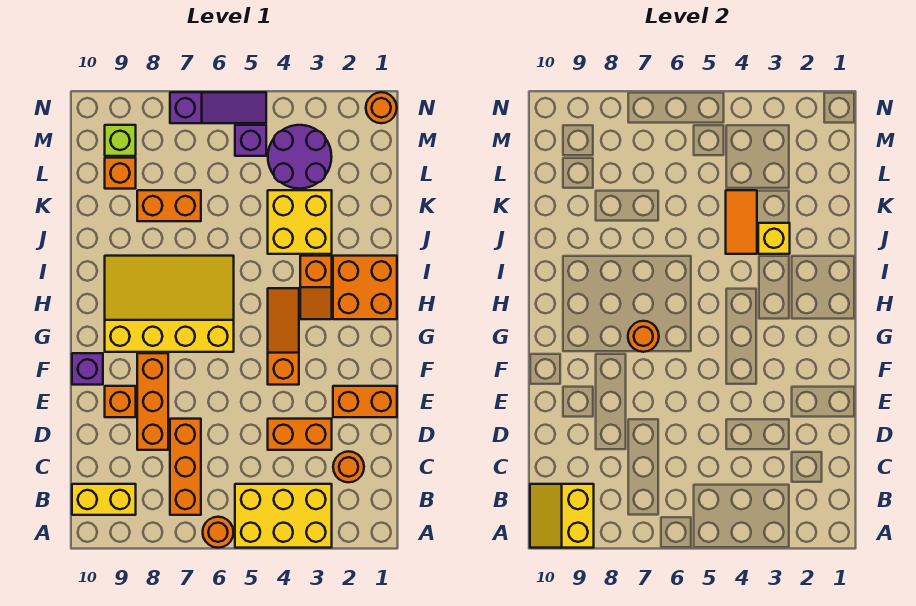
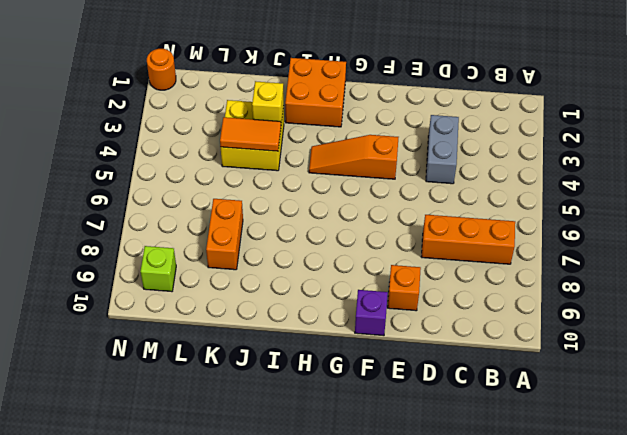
grey 1x2 brick [426,115,459,184] -> orange 1x2 brick [268,419,332,450]
none -> yellow 2x3 brick [235,484,332,548]
none -> orange 1x1 round brick [203,517,234,548]
none -> yellow 1x2 brick [72,484,136,515]

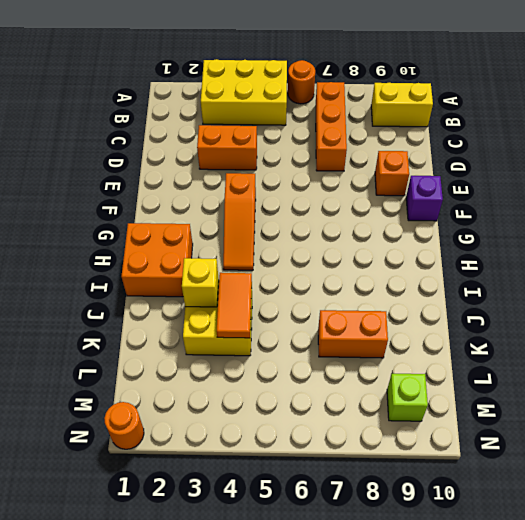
none -> orange 1x1 round brick [333,451,364,482]
none -> orange 1x3 brick [137,353,168,450]
none -> orange 1x2 brick [333,386,397,417]

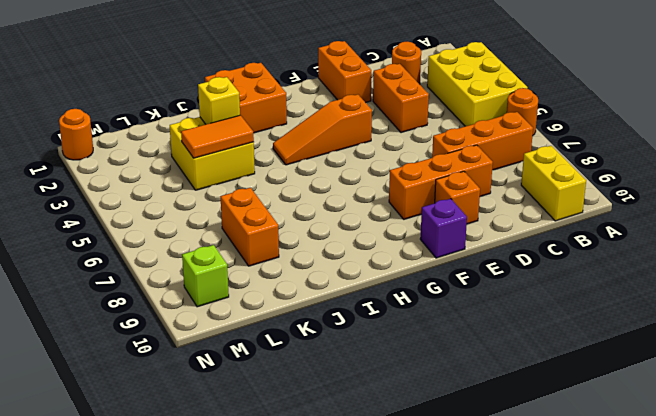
none -> yellow 3x4 slope [105,256,234,352]
none -> orange 1x2 slope [300,256,332,319]
none -> purple 2x2 round brick [268,125,332,189]

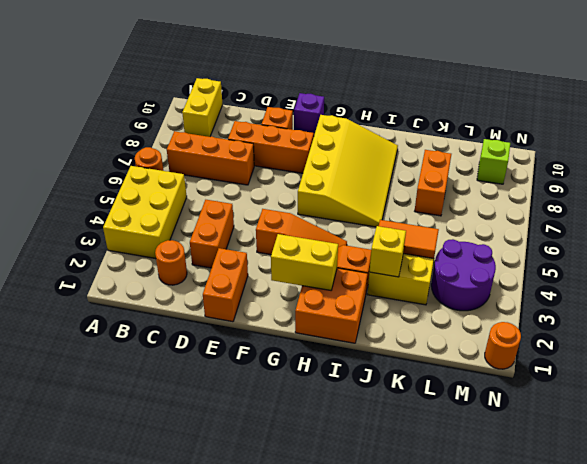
yellow 1x2 brick [271,234,338,290] -> none
none -> orange 1x1 brick [105,158,136,189]
none -> purple 1x1 brick [235,125,266,156]
none -> purple 1x3 slope [170,92,266,123]

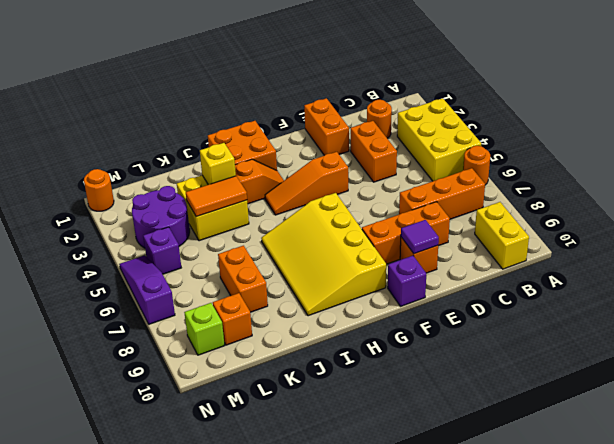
purple 1x1 tile [401,220,439,254] -> none
none -> yellow 2x2 slope [530,484,594,548]
none -> orange 1x1 round brick [628,321,659,352]

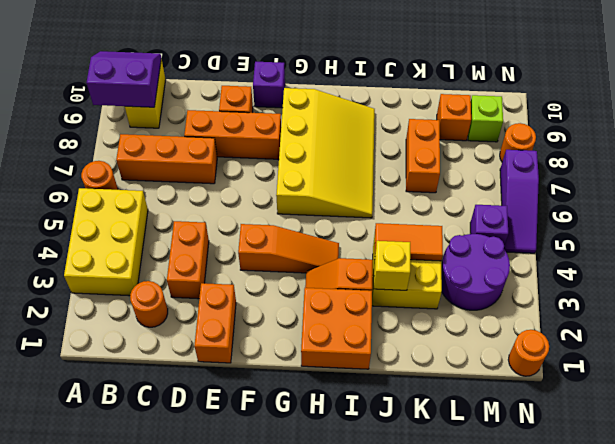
purple 2x2 slope [86,51,161,107] -> yellow 2x2 slope [530,484,594,548]
orange 1x1 round brick [500,123,536,162] -> orange 1x1 round brick moved to [628,321,659,352]

